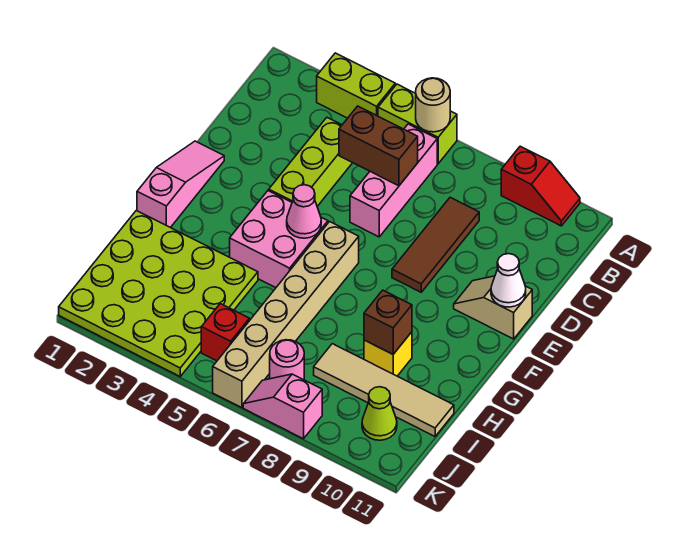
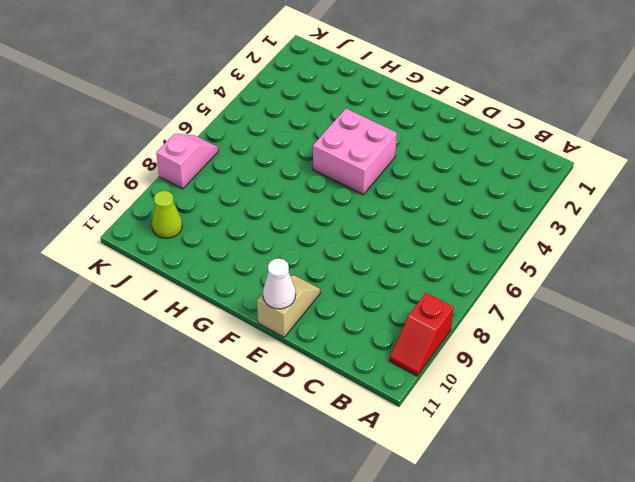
none -> lime 1x2 brick [317,53,395,118]
none -> lime 1x2 brick [378,84,457,164]
none -> pink 1x3 brick [350,124,437,237]

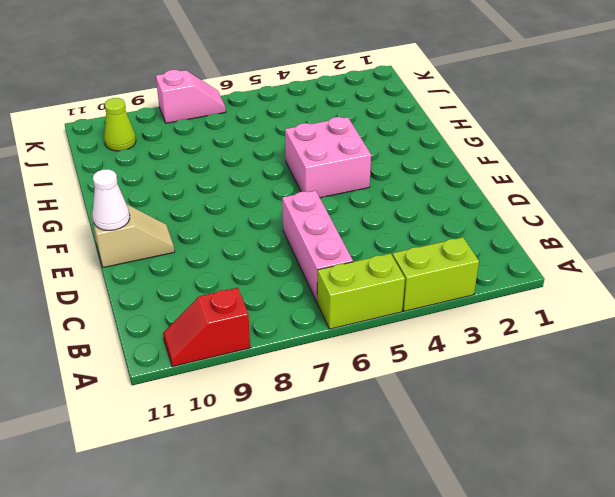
none -> lime 1x3 brick [269,118,352,206]
none -> brown 1x3 tile [392,197,479,292]
none -> pink 1x3 slope [137,141,224,228]

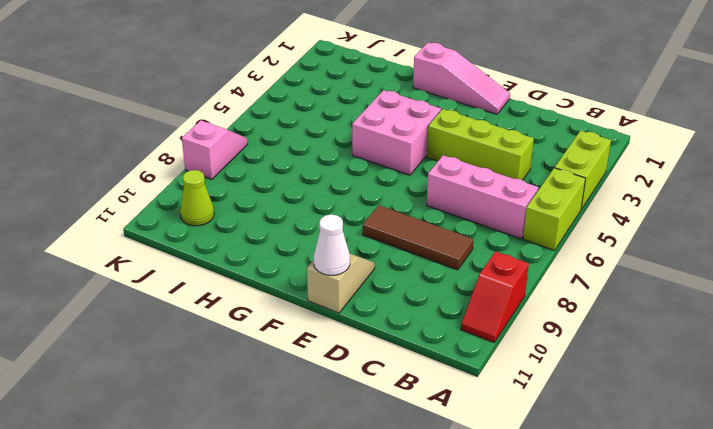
none -> tan 1x6 brick [213,222,359,408]
none -> lime 4x4 plate [59,211,258,376]
none -> yellow 1x1 brick [364,332,412,376]

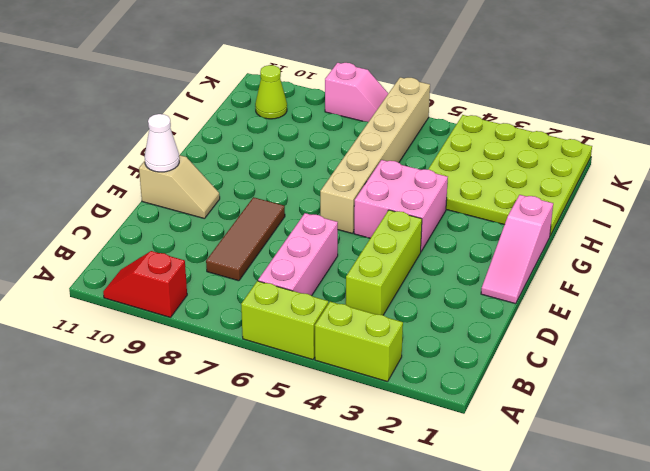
none -> yellow 1x1 brick [364,332,412,376]
none -> tan 1x4 tile [314,344,454,436]
none -> red 1x1 brick [201,304,249,361]

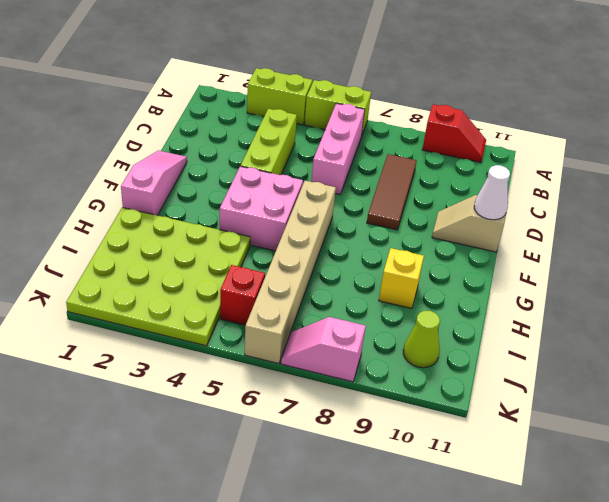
none -> tan 1x4 tile [314,344,454,436]
none -> pink 1x1 round brick [270,340,304,380]
none -> tan 1x1 round brick [416,78,450,132]

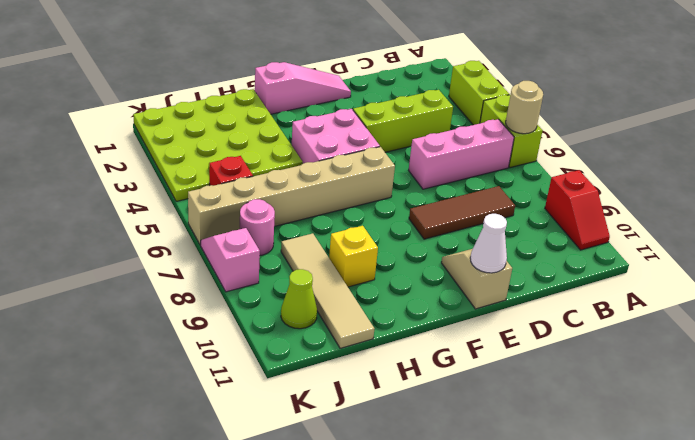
none -> brown 1x2 brick [339,106,418,186]
none -> pink 1x1 cone [287,185,321,238]
none -> brown 1x1 brick [364,290,412,354]

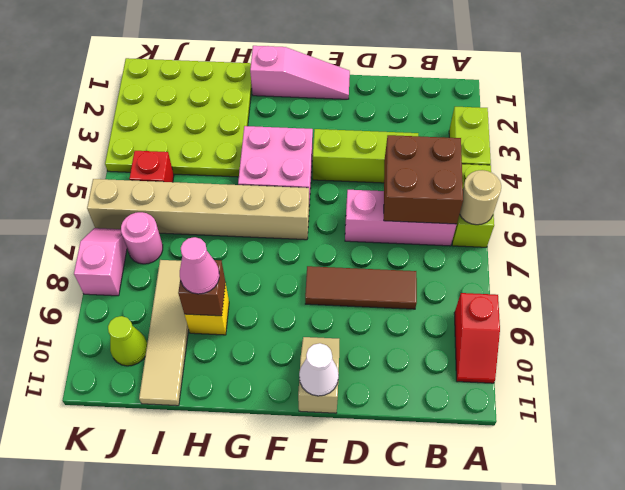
brown 2x2 brick [384,135,463,224] -> brown 1x2 brick [339,106,418,186]
pink 1x1 cone [180,237,219,294] -> pink 1x1 cone moved to [287,185,321,238]

